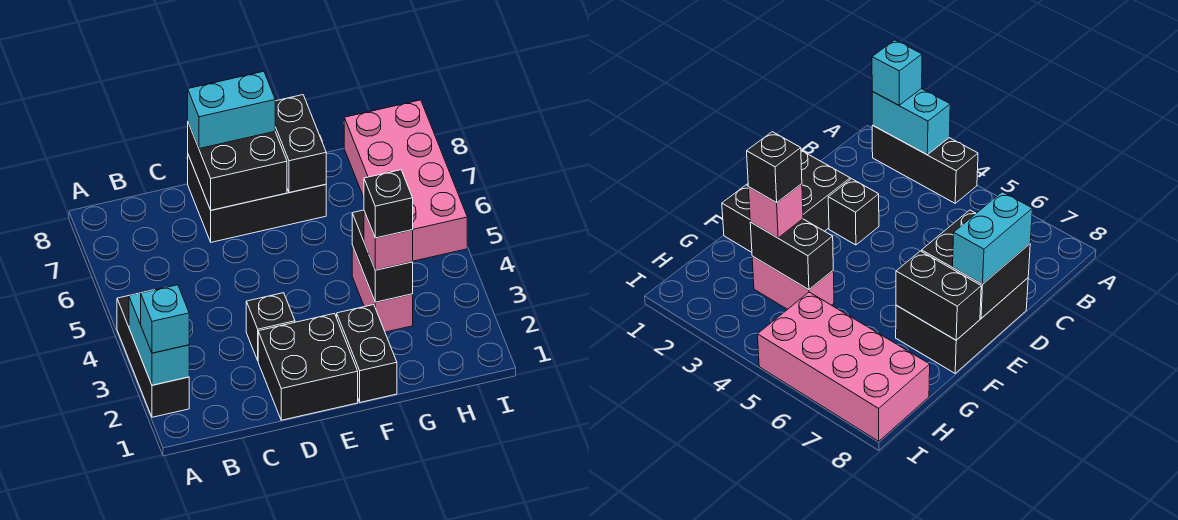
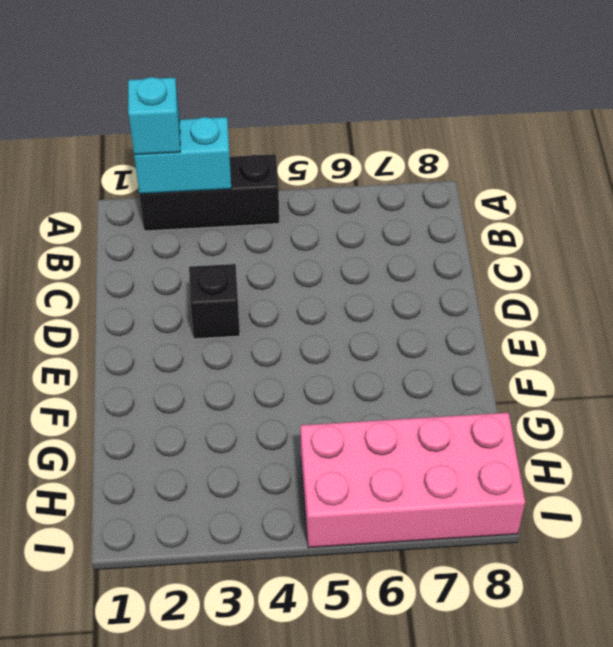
none -> black 2x2 brick [258,314,358,420]
none -> black 2x3 brick [188,155,326,242]
none -> black 1x2 brick [337,305,397,402]

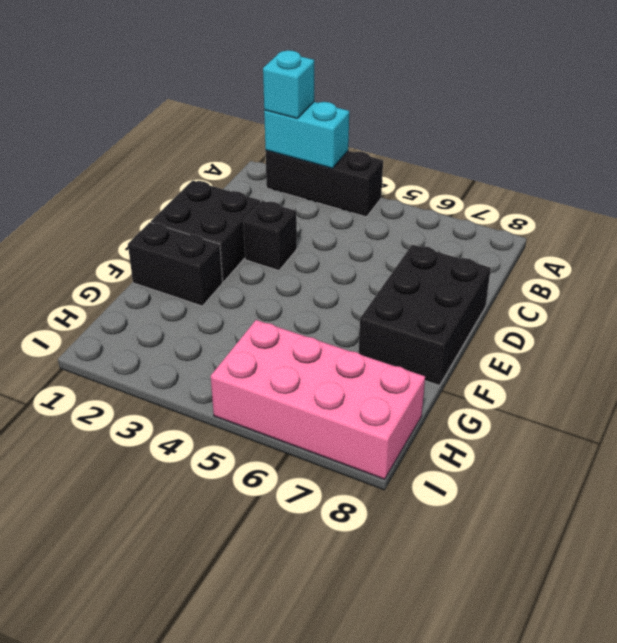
none -> pink 1x2 brick [352,246,413,332]
none -> black 2x2 brick [188,123,287,210]
none -> black 1x2 brick [275,95,326,193]

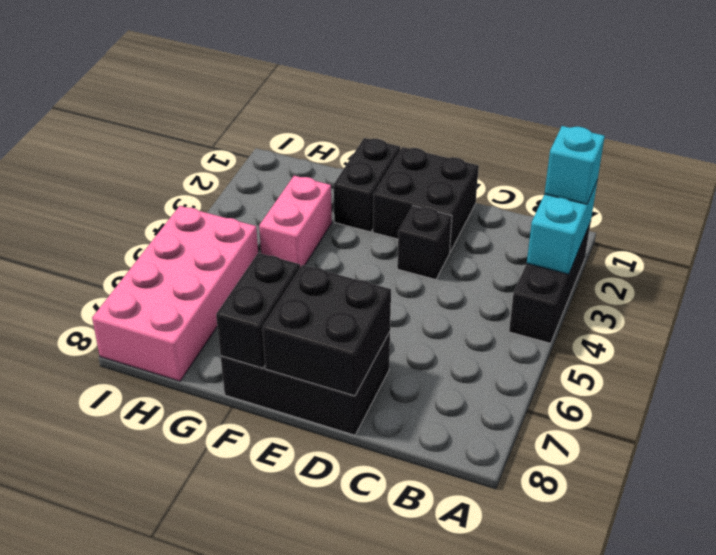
none -> black 1x2 brick [352,210,413,302]
none -> cyan 1x2 brick [188,71,275,149]
none -> pink 1x1 brick [364,211,413,270]

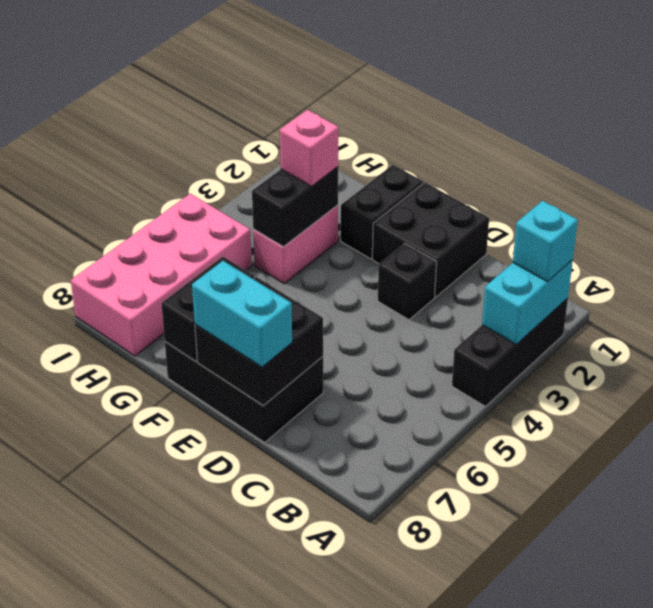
none -> black 1x1 brick [364,170,413,238]

